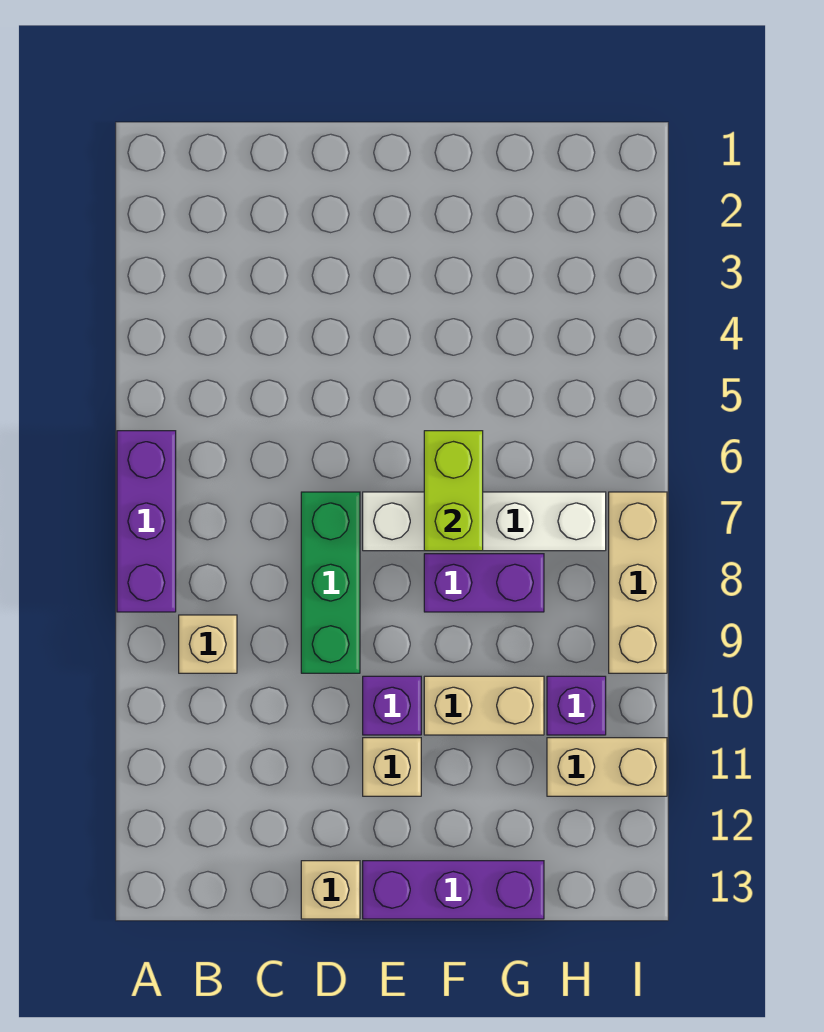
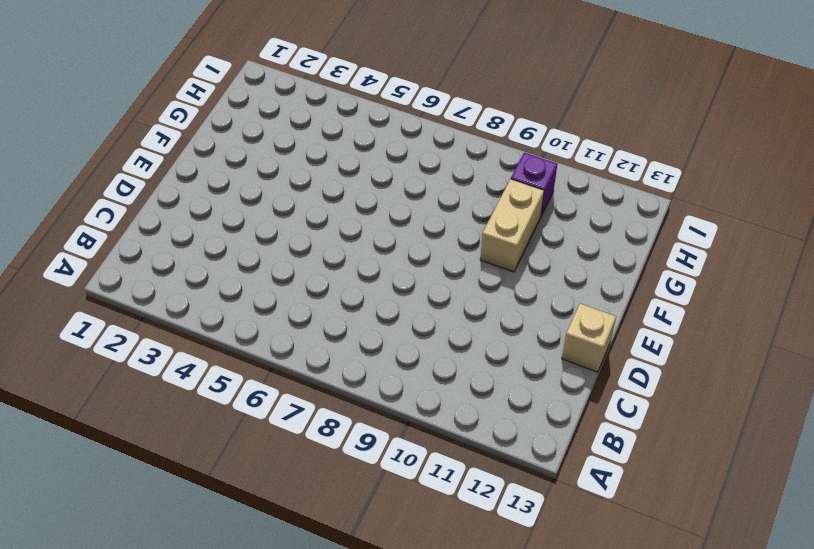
none -> purple 1x3 brick [117,431,176,612]
none -> tan 1x1 brick [179,615,237,673]
none -> green 1x3 brick [301,492,360,673]

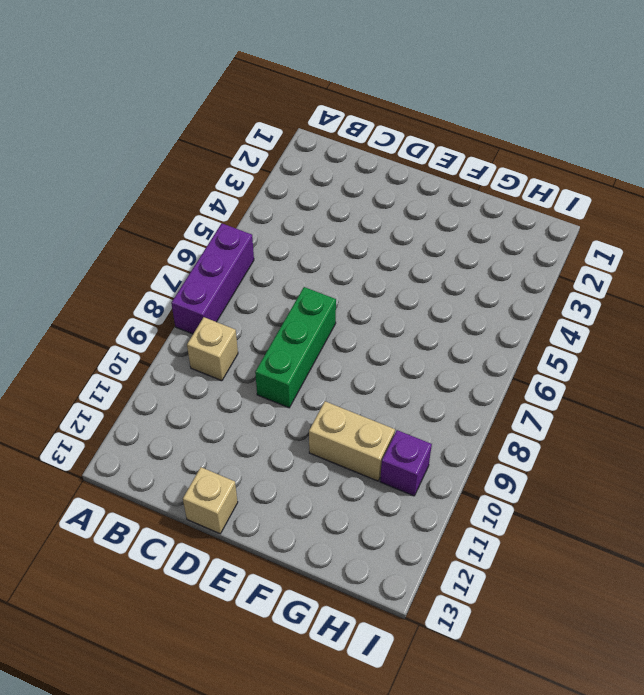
none -> white 1x4 brick [363,492,606,551]
none -> purple 1x1 brick [363,676,421,735]
none -> tan 1x1 brick [363,738,421,796]

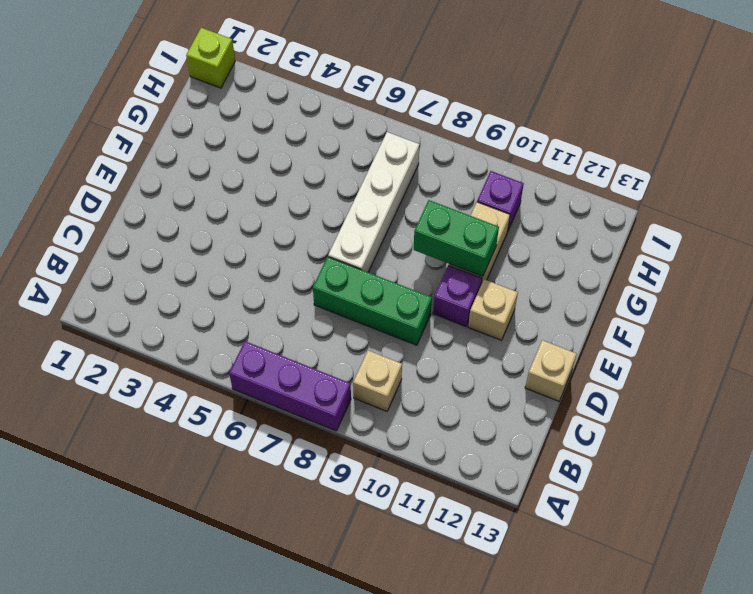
green 1x2 brick [414,200,499,277] -> none
lime 1x1 brick [186,28,235,88] -> none
none -> purple 1x3 brick [363,861,544,919]
none -> purple 1x2 brick [424,554,544,612]
none -> tan 1x2 brick [547,738,667,796]

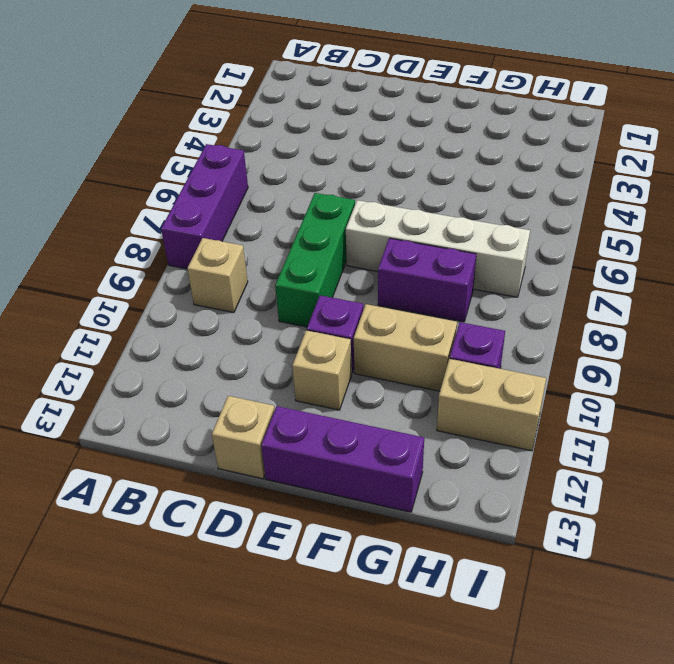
none -> tan 1x3 brick [609,492,667,673]
none -> lime 1x2 brick [424,431,483,551]

